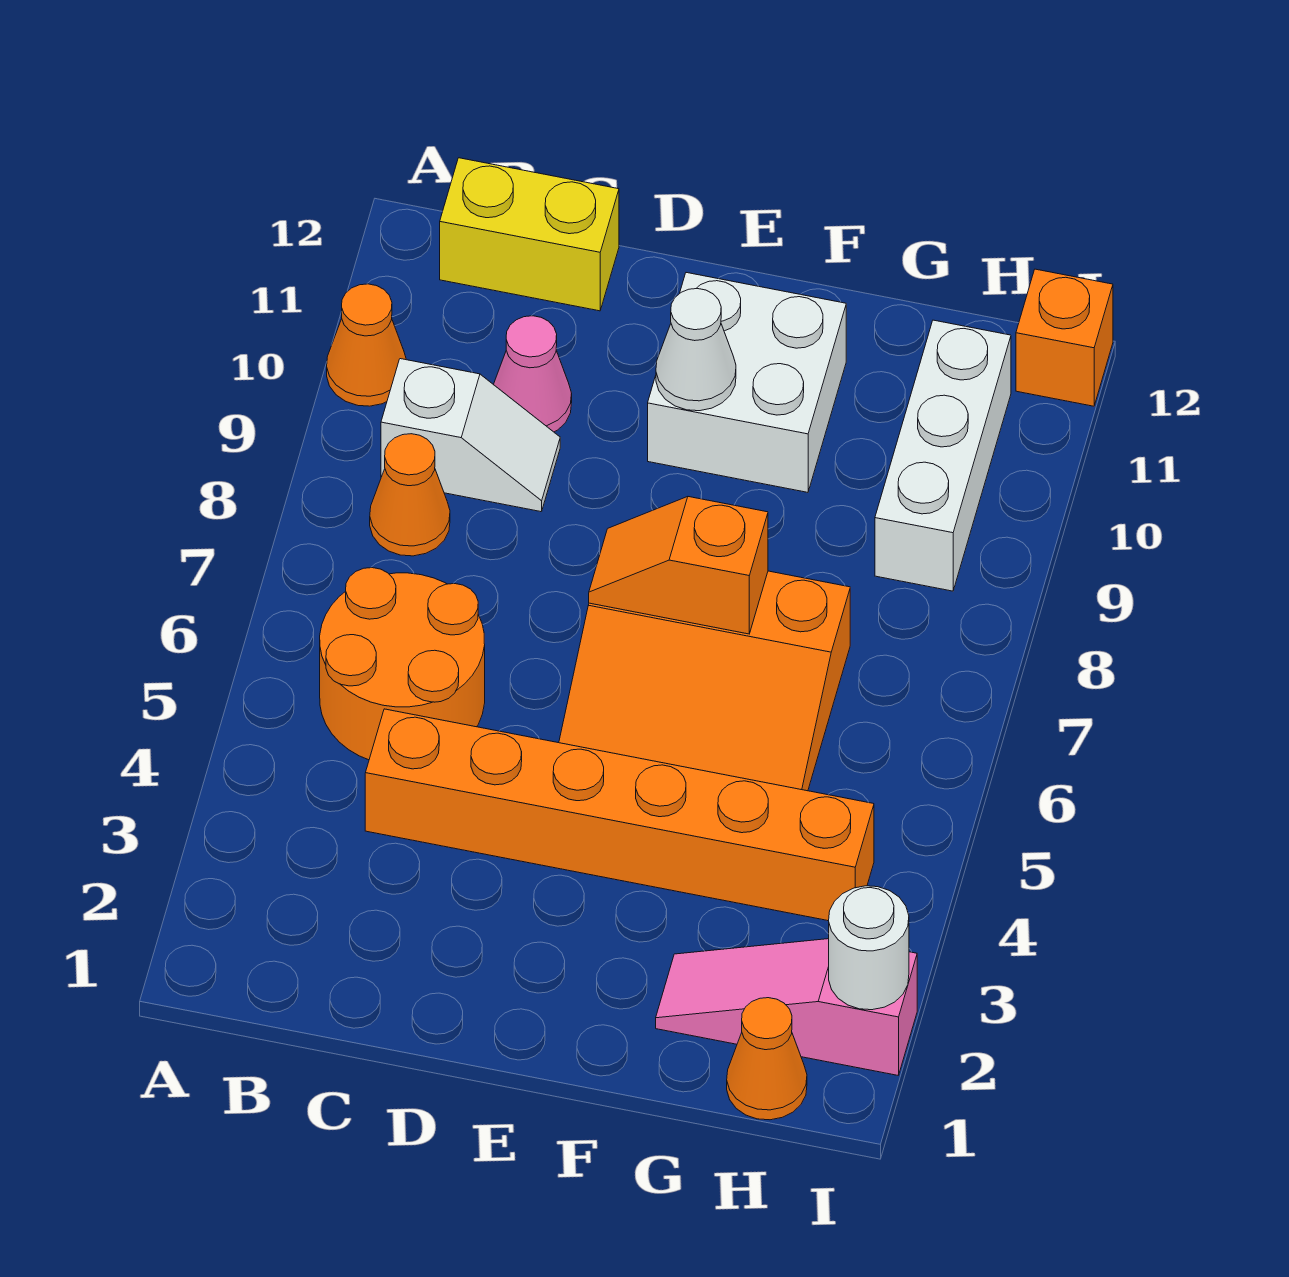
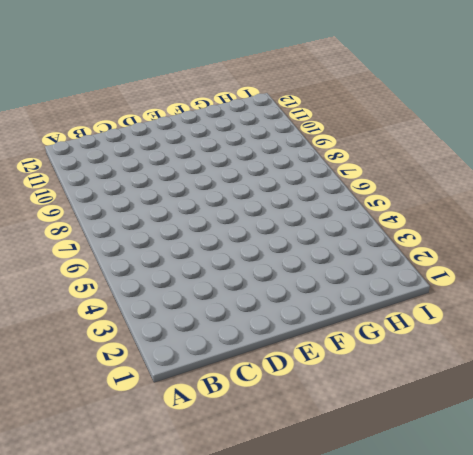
none -> orange 1x1 cone [327,284,406,406]
none -> orange 2x2 round brick [320,568,485,760]
none -> orange 1x1 cone [370,434,450,556]

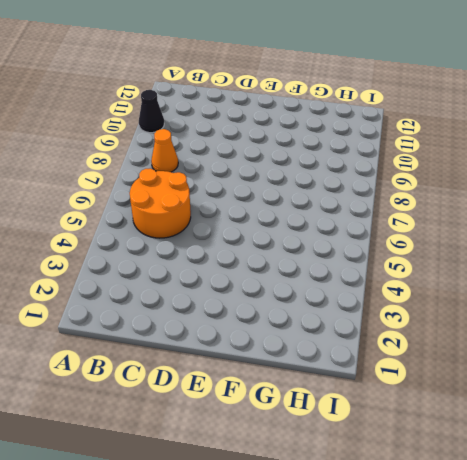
black 1x1 cone [139,90,164,133] -> orange 1x1 cone [327,284,406,406]
none -> white 1x2 slope [381,359,560,512]
none -> yellow 1x2 brick [440,158,619,311]
none -> orange 1x6 brick [365,709,874,921]

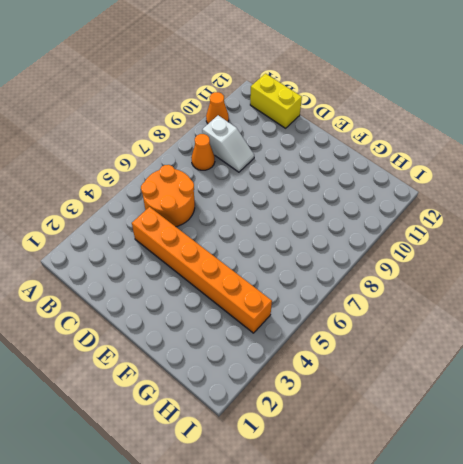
none -> pink 1x1 cone [494,316,572,432]
none -> orange 3x3 slope [559,571,850,791]
none -> white 2x2 brick [648,273,846,492]

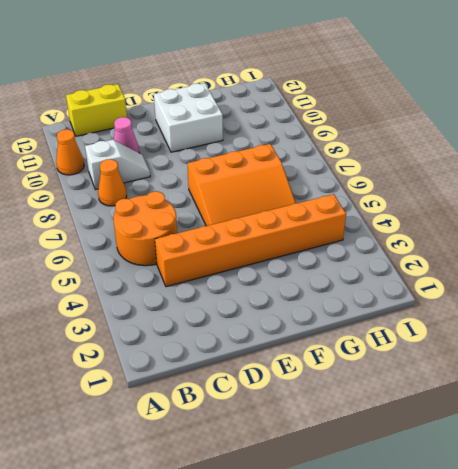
none -> pink 1x3 slope [656,939,917,1075]
none -> orange 1x1 cone [727,998,807,1120]
none -> white 1x3 brick [875,320,1011,591]

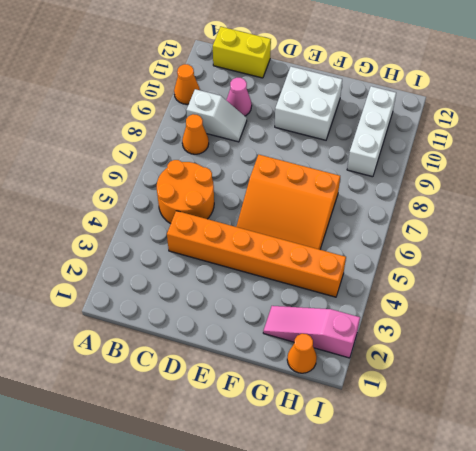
none -> orange 1x1 brick [1016,269,1113,406]
none -> orange 1x2 slope [589,497,768,634]
none -> white 1x1 cone [656,289,736,411]

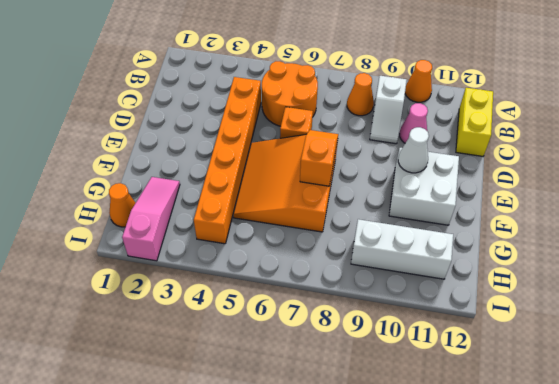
orange 1x1 brick [280,107,313,138] -> orange 1x1 brick moved to [1016,269,1113,406]
none -> white 1x1 round brick [829,886,909,1010]

